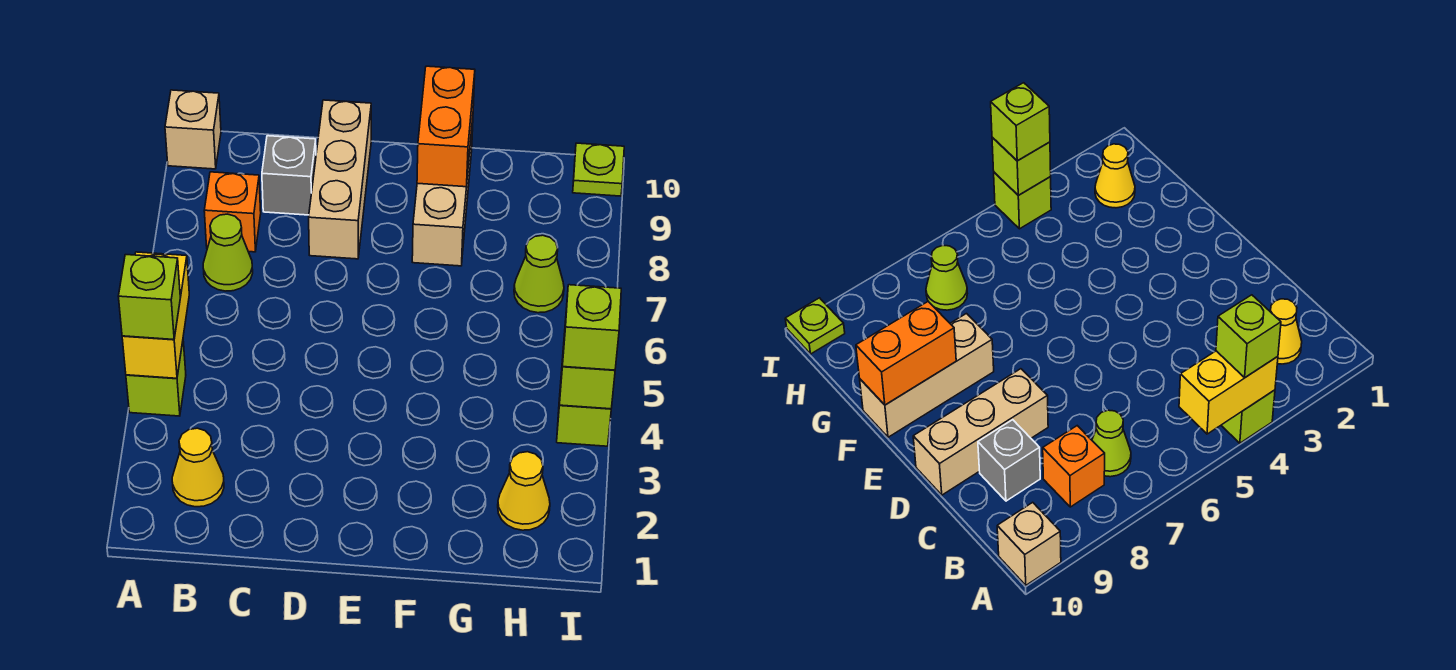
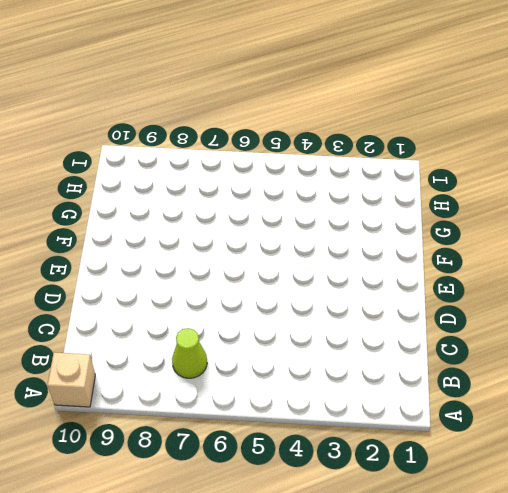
none -> lime 1x1 brick [126,342,186,416]
none -> yellow 1x1 cone [172,428,224,507]
none -> orange 1x1 brick [204,172,261,252]

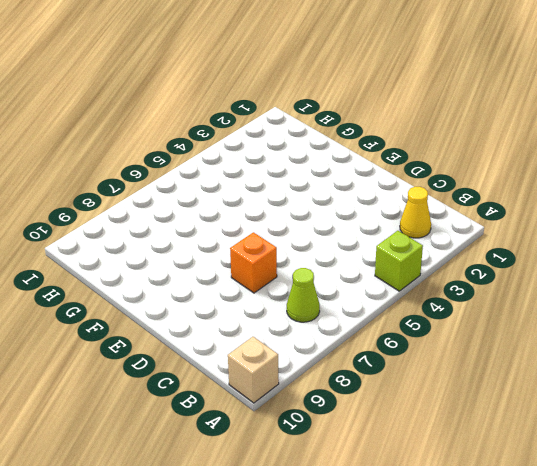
orange 1x1 brick [230,232,277,293] -> orange 1x1 brick moved to [204,172,261,252]
none -> grey 1x1 brick [262,136,316,215]
none -> tan 1x3 brick [309,100,371,259]
none -> tan 1x3 brick [412,119,473,266]

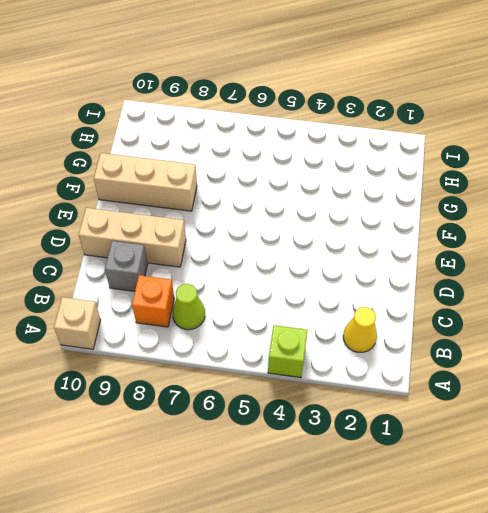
none -> yellow 1x1 cone [498,452,550,530]
none -> lime 1x1 cone [514,235,564,313]
none -> lime 1x1 brick [557,372,611,446]

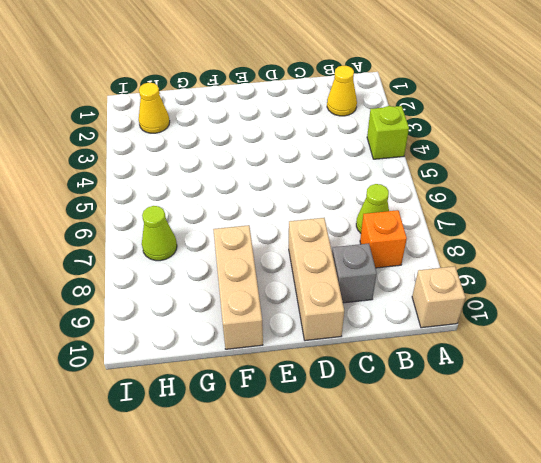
none -> lime 1x1 brick [557,372,611,446]
none -> lime 1x1 plate [573,143,624,196]
none -> yellow 1x2 brick [122,252,189,378]

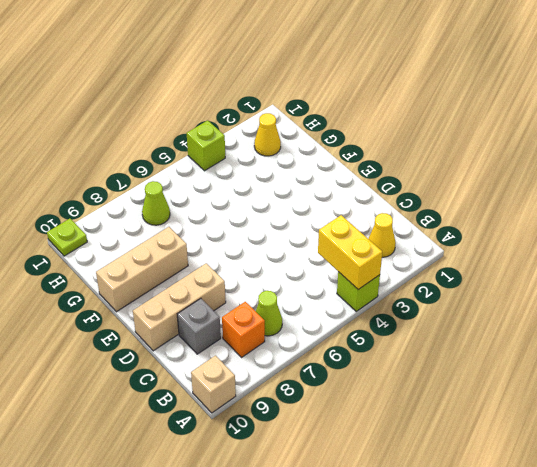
yellow 1x2 brick [318,215,382,289] -> yellow 1x2 brick turned to [122,252,189,378]
none -> orange 1x2 brick [417,66,475,187]
none -> lime 1x1 brick [560,334,615,409]
none -> lime 1x1 brick [118,255,180,340]

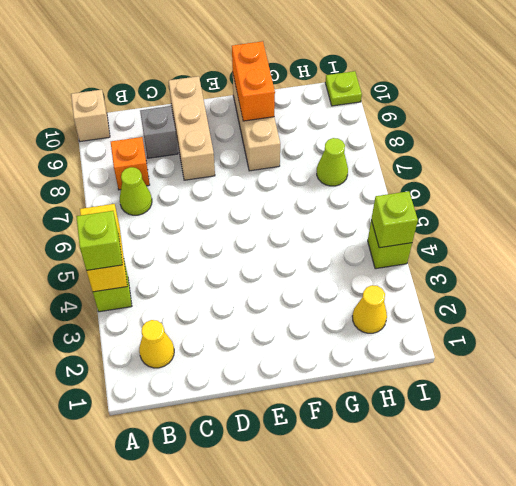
none -> lime 1x1 brick [563,285,621,370]

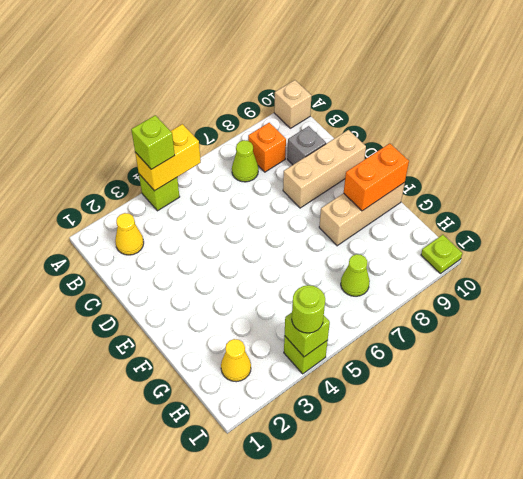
lime 1x1 round brick [292,285,325,333] -> lime 1x1 brick [563,285,621,370]

